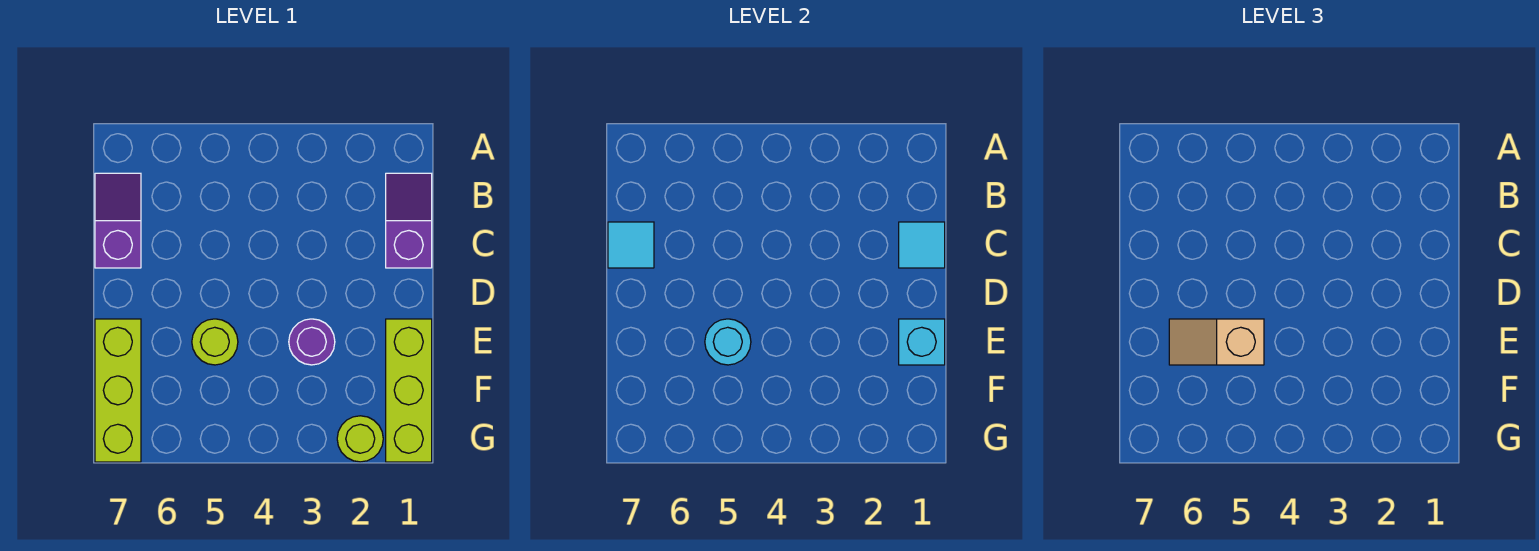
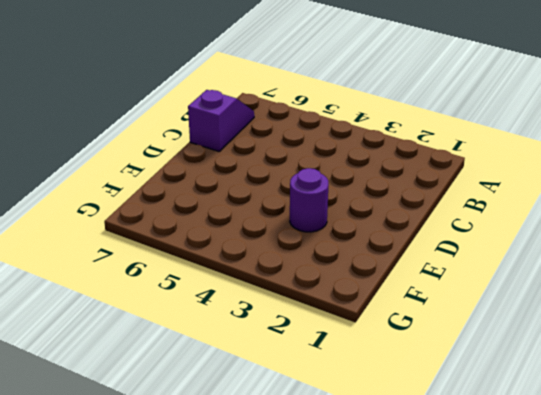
none -> purple 1x2 slope [386,173,432,268]
none -> lime 1x3 brick [386,319,432,462]
none -> lime 1x1 round brick [192,319,238,365]

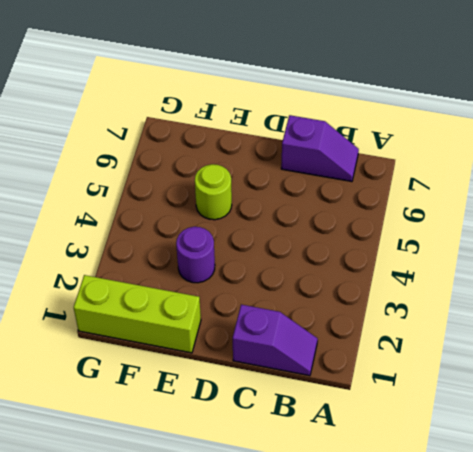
none -> lime 1x3 brick [95,319,141,462]
none -> lime 1x1 round brick [337,416,383,462]
none -> cyan 1x1 tile [899,222,945,268]

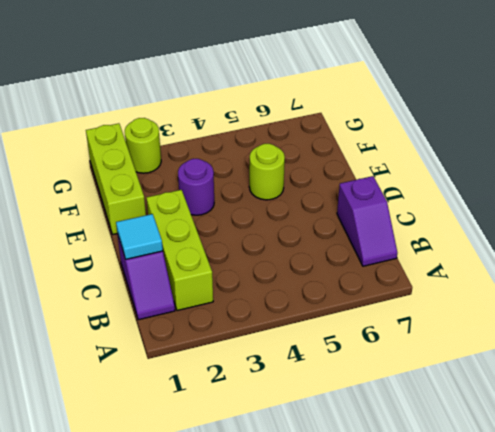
lime 1x3 brick [146,190,213,311] -> lime 1x3 brick moved to [95,319,141,462]
none -> cyan 1x1 tile [608,222,654,268]
none -> cyan 1x1 brick [899,319,945,365]
none -> cyan 1x1 round brick [705,319,751,365]

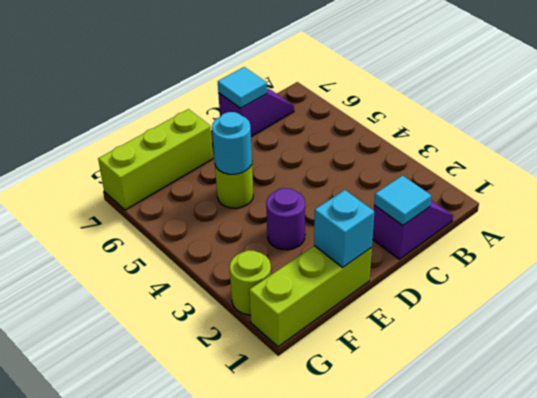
none -> tan 1x2 slope [1169,319,1264,365]

